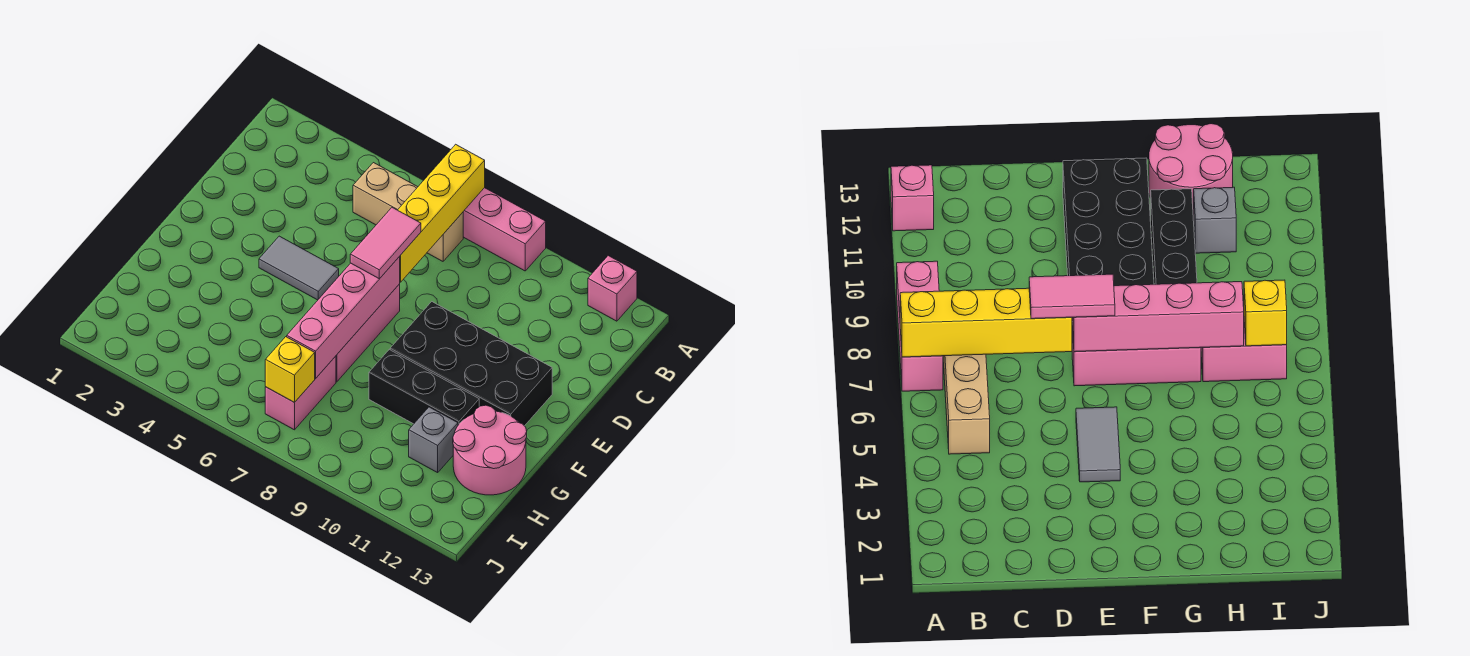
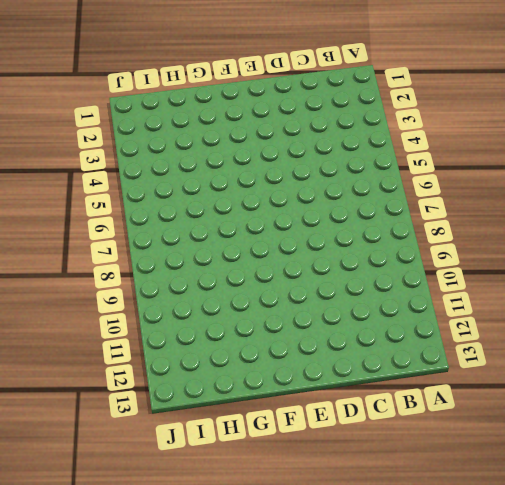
none -> pink 1x3 brick [463,188,546,271]
none -> pink 1x1 brick [588,256,637,321]
none -> tan 1x3 brick [353,163,463,261]

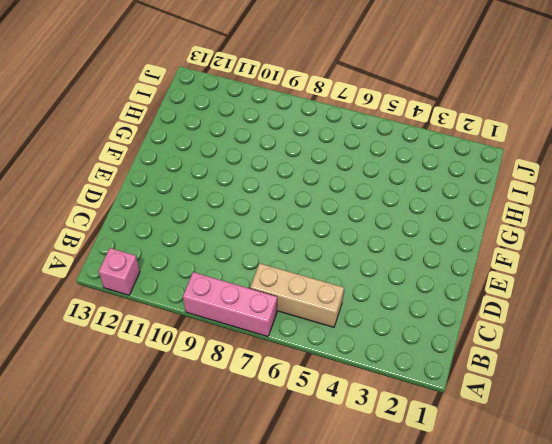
none -> grey 1x2 tile [259,236,339,300]
none -> pink 1x3 brick [336,284,400,382]
none -> black 2x4 brick [390,302,552,426]

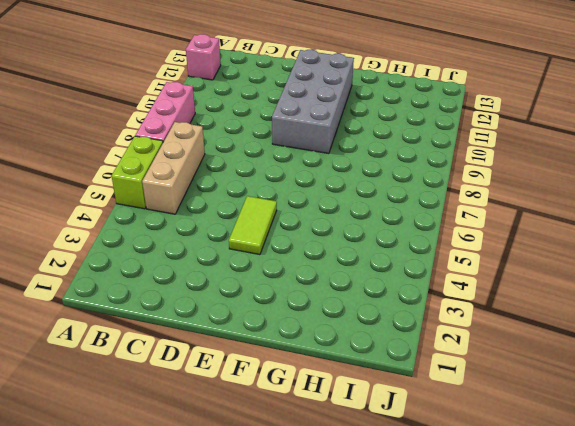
lime 1x2 brick [112,136,163,209] -> none
lime 1x2 tile [229,196,277,255] -> grey 1x2 tile [259,236,339,300]
grey 2x4 brick [272,50,354,154] -> black 2x4 brick [390,302,552,426]
none -> pink 1x3 brick [336,284,400,382]
none -> black 1x3 brick [369,350,479,425]
none -> pink 2x2 round brick [453,405,527,495]

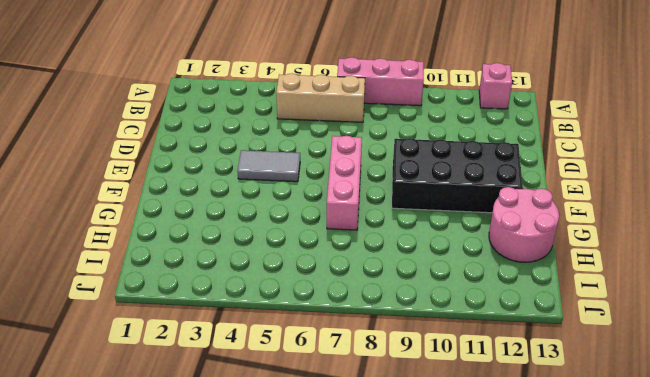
none -> black 1x3 brick [369,350,479,425]
none -> pink 1x2 brick [265,356,336,430]
none -> grey 1x1 brick [409,407,458,473]

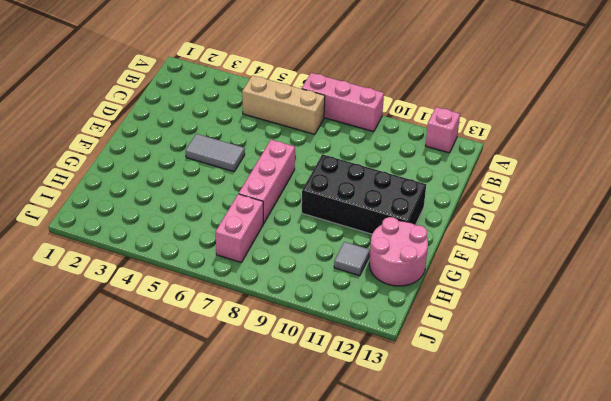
grey 1x1 tile [334,242,370,276] -> grey 1x1 brick [409,407,458,473]
none -> black 1x3 brick [369,350,479,425]
none -> yellow 1x4 brick [398,144,485,282]
none -> pink 1x4 brick [287,257,400,378]

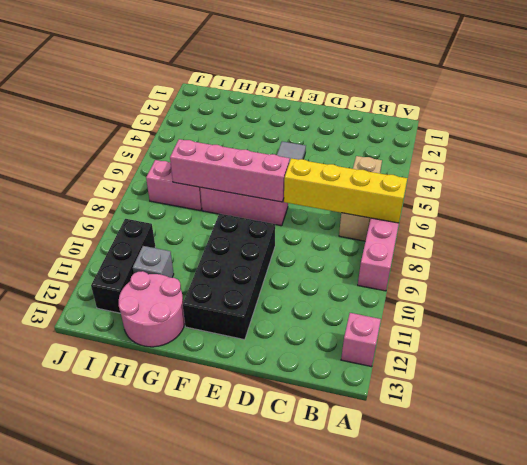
black 1x3 brick [91,219,155,313] -> black 1x3 brick moved to [369,350,479,425]
none -> yellow 1x1 brick [265,337,315,402]
none -> pink 1x2 tile [350,208,421,279]

